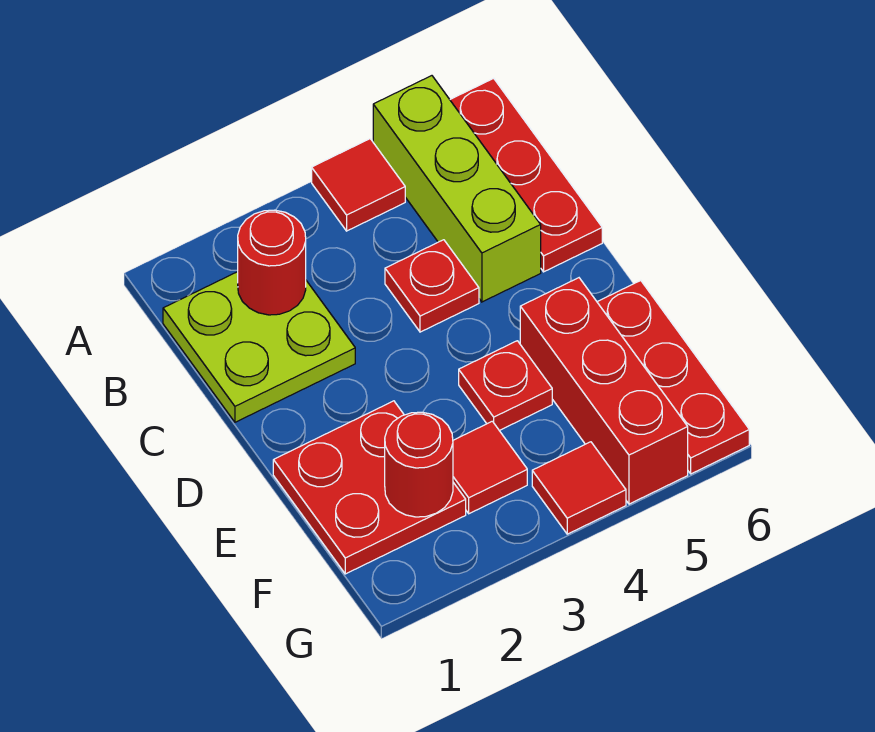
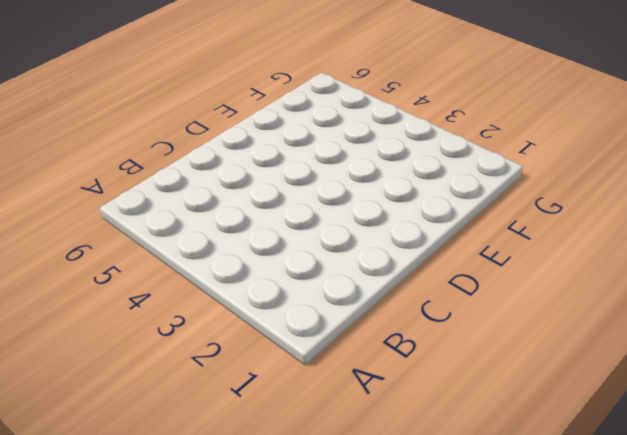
none -> red 1x1 tile [312,139,405,231]
none -> lime 1x3 brick [373,76,541,302]
none -> red 1x3 plate [450,78,602,272]

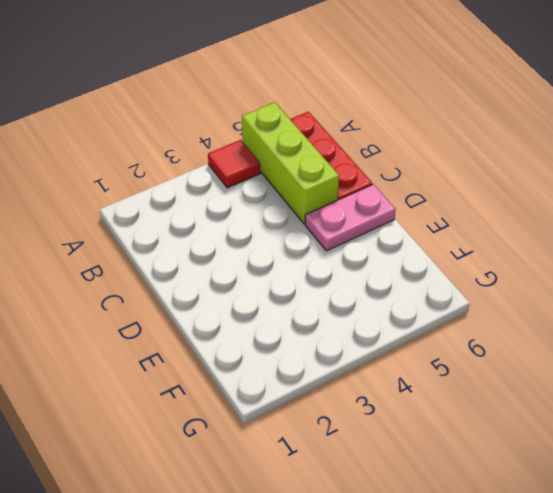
pink 1x2 plate [305,184,395,251] -> none
none -> lime 2x2 plate [163,272,355,422]
none -> red 1x1 plate [385,240,479,332]
none -> red 2x2 plate [273,401,466,574]

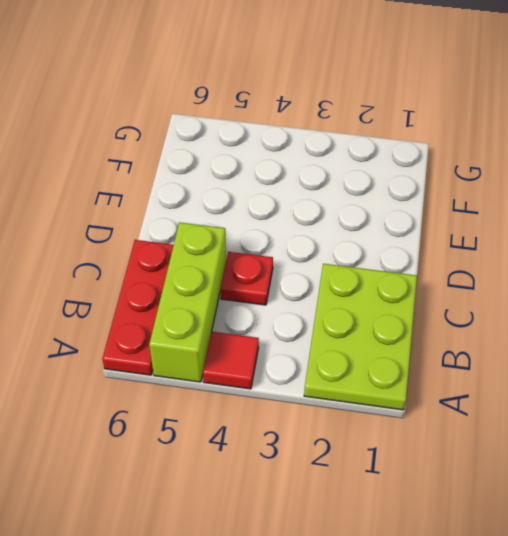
lime 2x3 plate [304,264,417,410] -> lime 2x2 plate [163,272,355,422]
none -> red 2x2 plate [273,401,466,574]
none -> red 1x1 plate [459,341,552,430]
none -> red 1x3 brick [520,278,688,504]

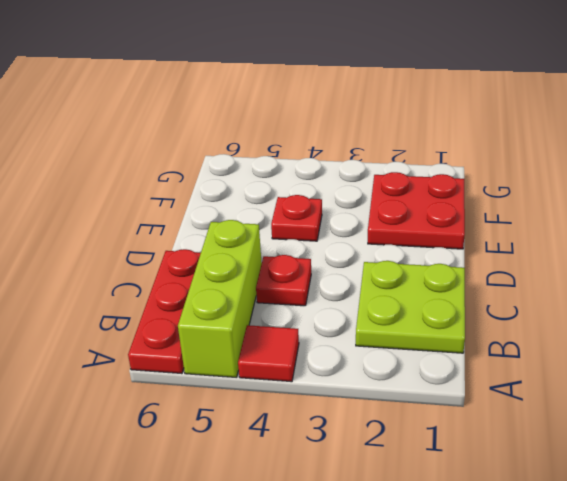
none -> red 1x3 brick [520,278,688,504]
none -> red 1x3 plate [597,281,749,474]
none -> red 1x1 tile [453,421,527,514]

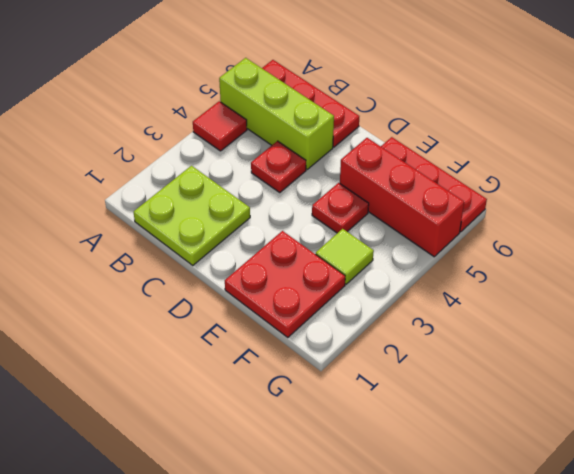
lime 1x1 tile [316,229,374,284] -> red 1x1 tile [453,421,527,514]
none -> red 1x1 tile [532,442,626,534]
none -> red 1x1 round brick [238,210,306,315]
none -> red 1x1 round brick [385,412,453,517]

